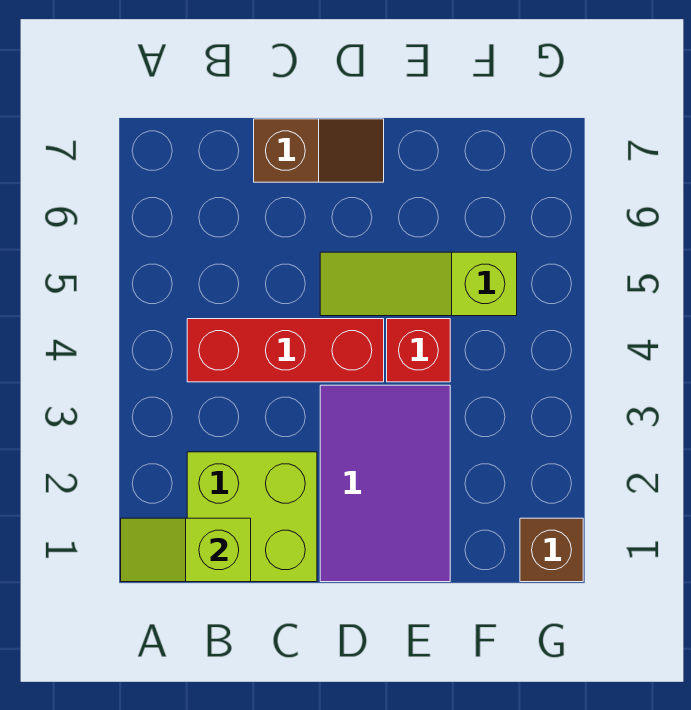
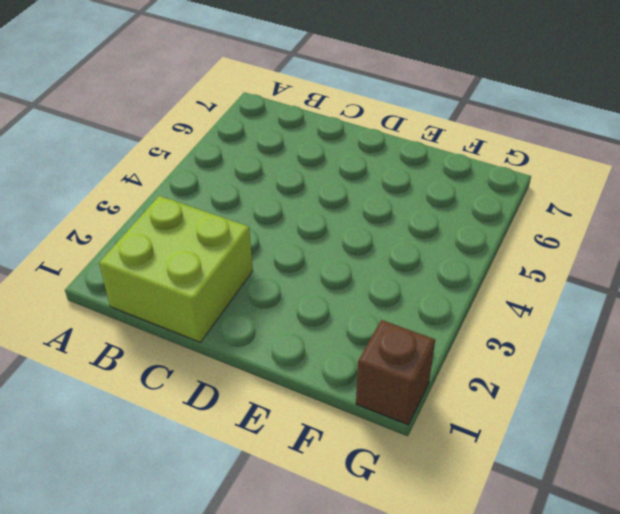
none -> red 1x3 brick [187,319,384,382]
none -> brown 1x2 slope [254,119,384,182]

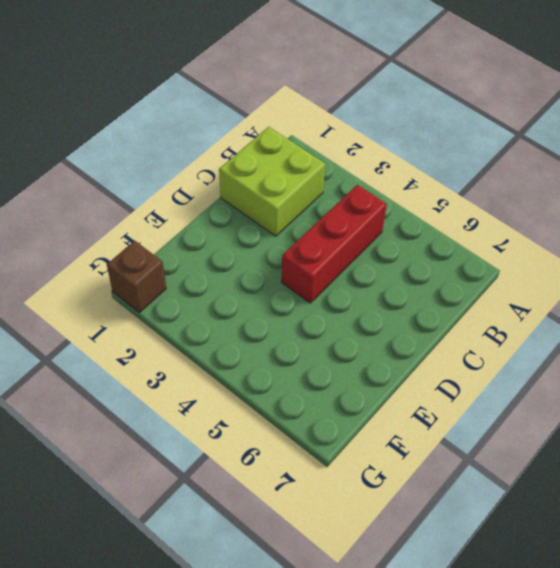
none -> brown 1x2 slope [254,119,384,182]
none -> purple 2x3 tile [320,385,450,582]

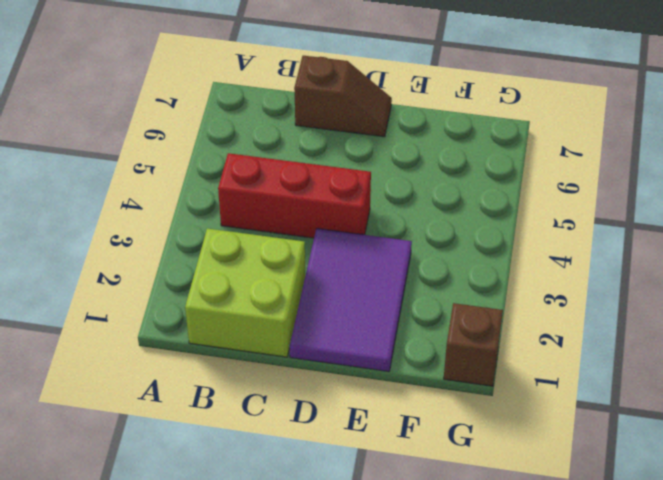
none -> lime 1x3 slope [320,252,517,316]
none -> red 1x1 brick [387,319,450,382]

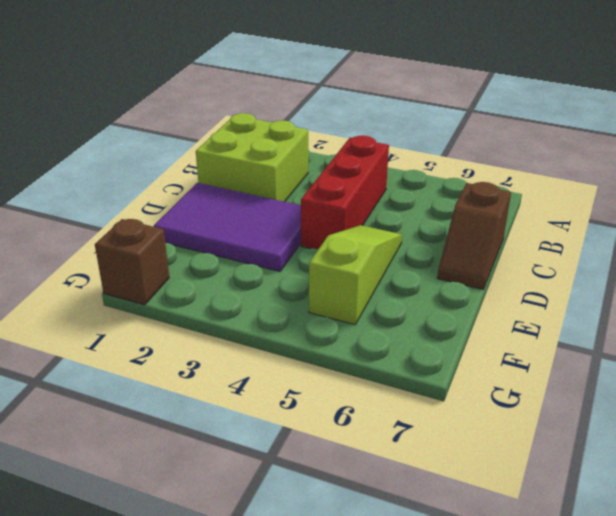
none -> red 1x1 brick [387,319,450,382]
none -> lime 1x2 slope [121,518,251,582]

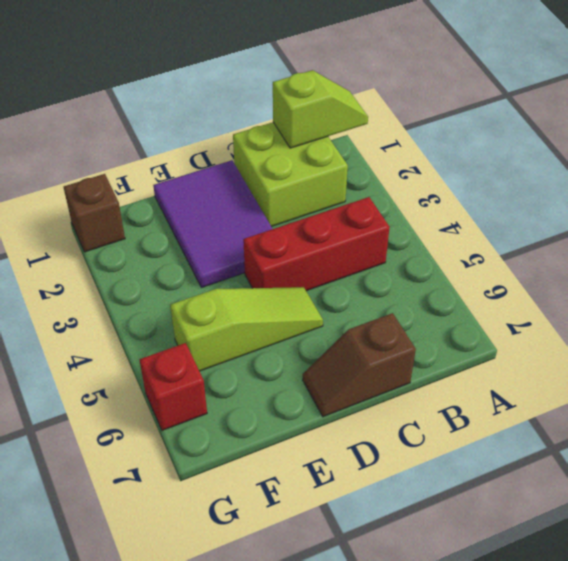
red 1x1 brick [139,343,207,430] -> red 1x1 brick moved to [387,319,450,382]

